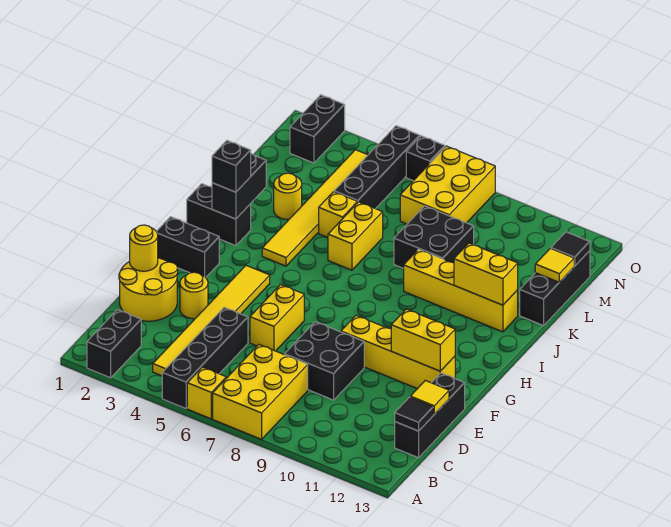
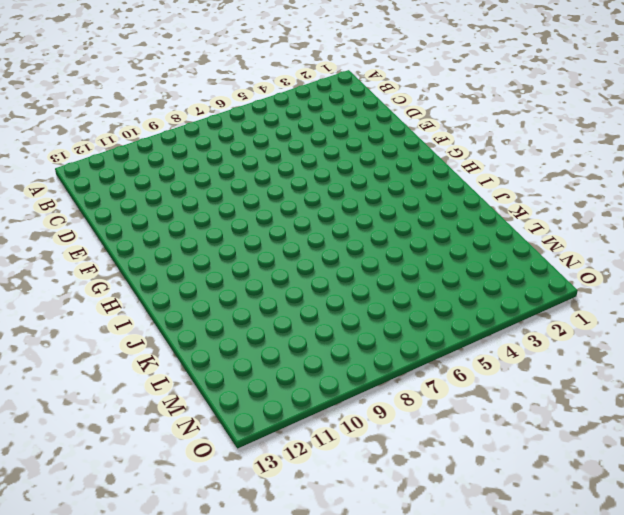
none -> black 1x2 brick [87,310,141,378]
none -> black 1x4 brick [162,307,248,408]
none -> yellow 1x1 brick [187,367,226,419]
none -> yellow 2x3 brick [213,345,308,439]

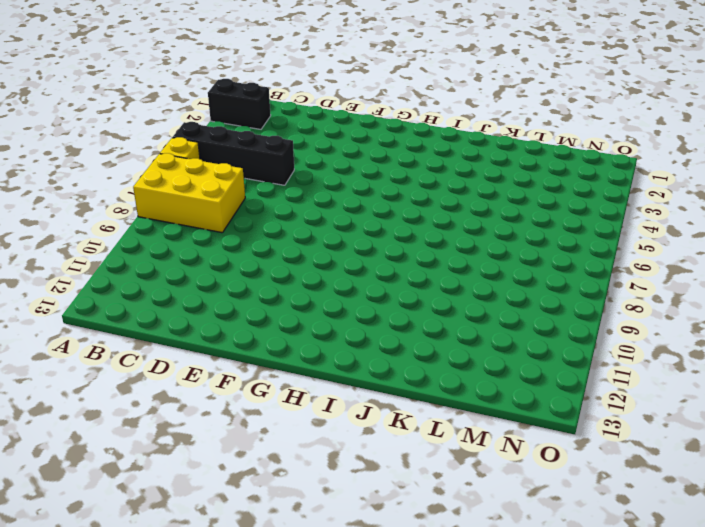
none -> yellow 1x6 tile [153,266,270,376]
none -> black 1x3 brick [395,373,465,458]
none -> yellow 2x2 round brick [119,258,178,321]
none -> black 2x2 brick [285,322,364,400]

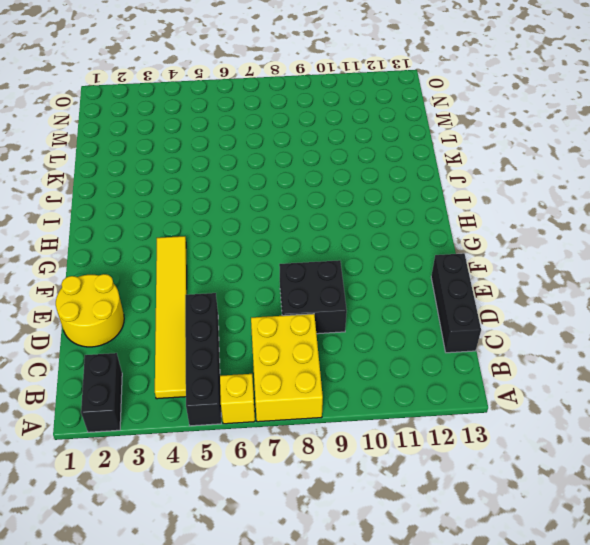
none -> yellow 1x1 round brick [180,272,208,319]
none -> yellow 1x2 brick [250,285,304,351]
none -> yellow 1x4 brick [341,315,455,389]
none -> black 1x2 brick [156,217,219,278]

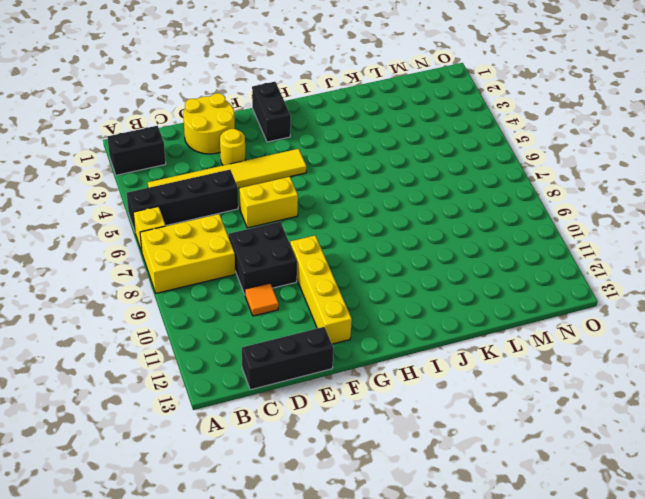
orange 1x1 tile [245,283,279,316] -> none
none -> black 1x2 brick [187,184,251,246]
none -> yellow 1x6 tile [262,150,368,266]
none -> yellow 1x2 brick [328,202,383,270]
none -> yellow 1x4 brick [404,249,518,332]

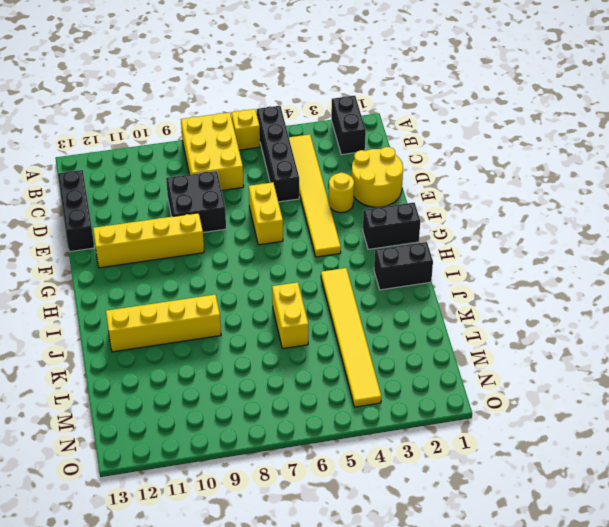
none -> yellow 1x1 round brick [274,173,302,220]
none -> yellow 1x1 brick [319,192,357,237]
none -> black 2x2 brick [394,206,474,268]
none -> black 1x3 brick [520,251,590,326]

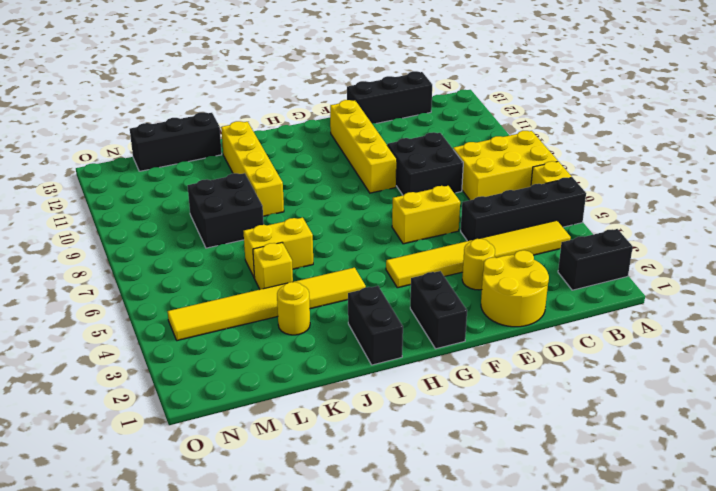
none -> black 1x4 brick [334,126,420,209]
none -> yellow 2x3 brick [400,146,495,224]
none -> black 1x2 brick [290,95,345,163]
none -> black 1x1 brick [406,136,445,181]

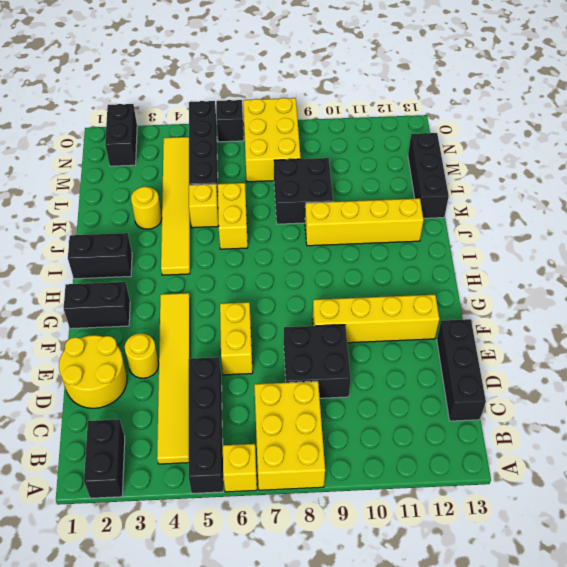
none -> black 1x1 tile [395,397,434,431]
none -> yellow 1x1 tile [410,381,449,414]
none -> yellow 1x1 round brick [130,225,158,271]
none -> yellow 1x2 brick [391,309,455,371]

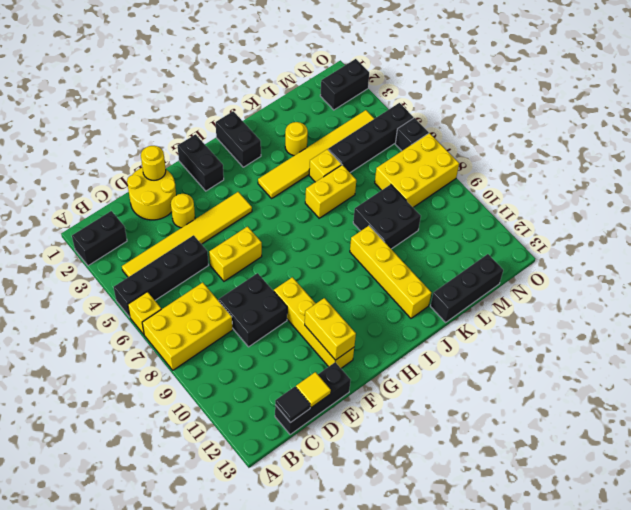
none -> black 1x2 brick [212,154,266,219]
none -> yellow 1x2 brick [454,243,518,305]
none -> yellow 1x1 tile [535,248,574,282]
none -> black 1x1 tile [551,232,590,266]

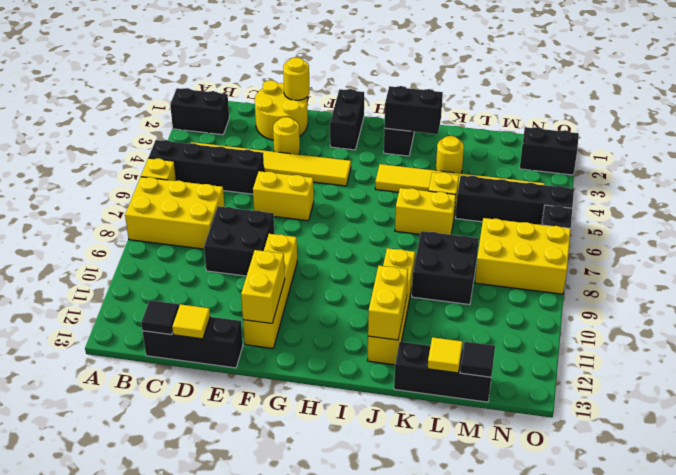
none -> black 1x1 brick [212,141,251,192]

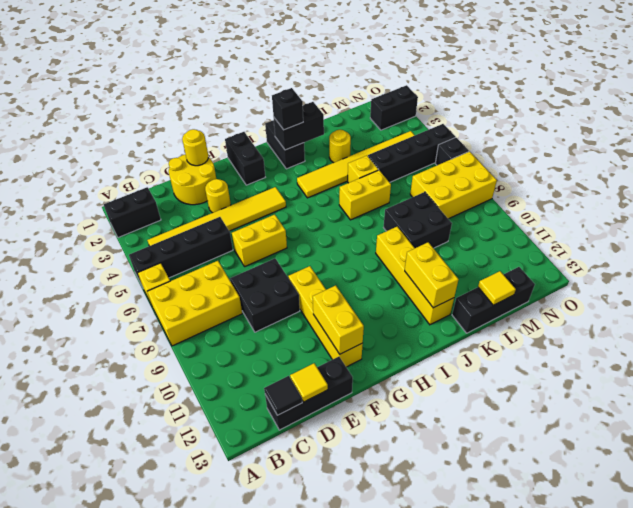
none -> black 1x1 tile [551,232,590,266]

